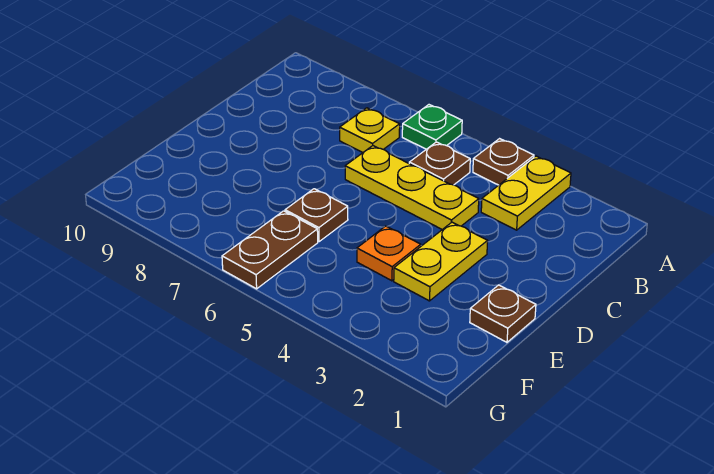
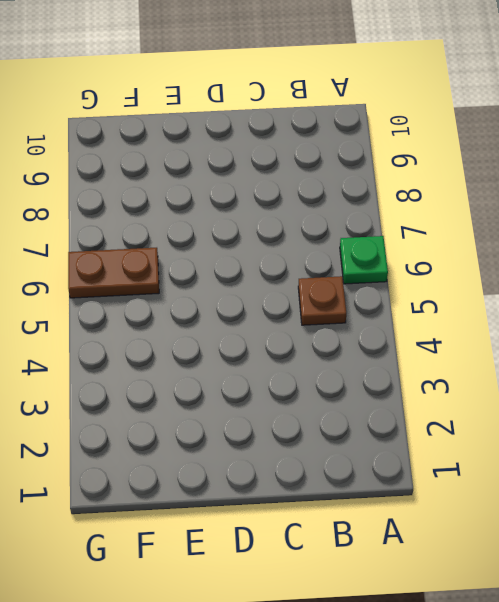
none -> yellow 1x2 plate [481,156,571,230]
none -> brown 1x1 plate [473,139,534,185]

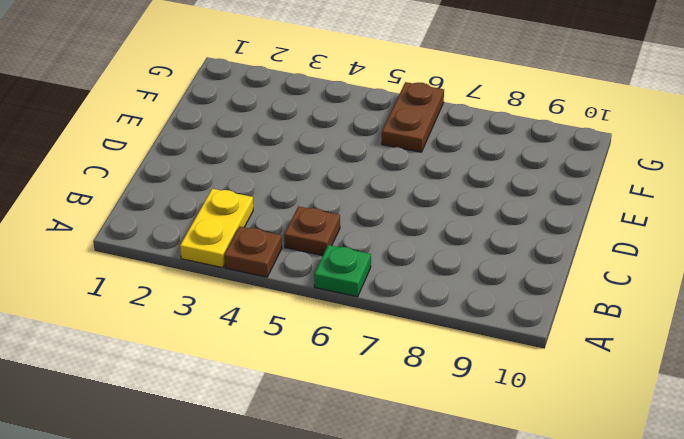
none -> yellow 1x1 plate [340,108,400,152]
none -> yellow 1x3 plate [345,146,479,230]

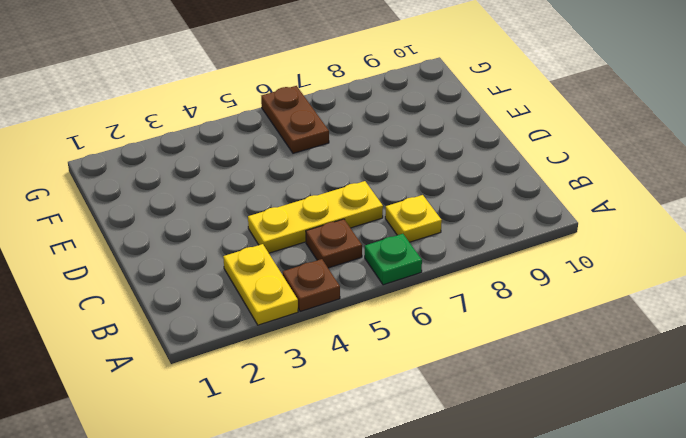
none -> yellow 1x2 plate [394,222,488,301]
none -> brown 1x1 plate [470,285,536,342]

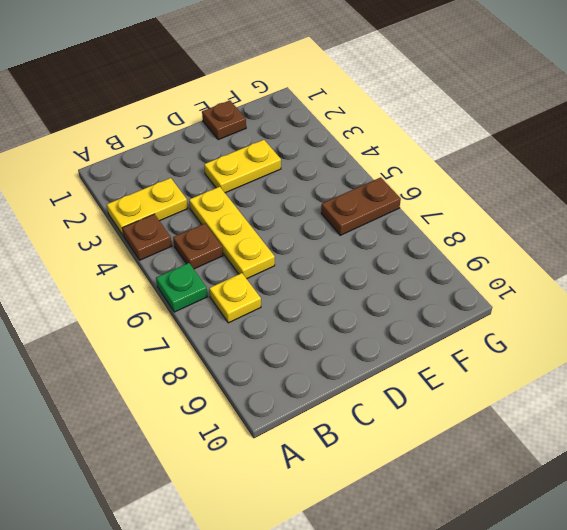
none -> orange 1x1 plate [357,226,421,281]
none -> brown 1x1 plate [285,189,348,242]

